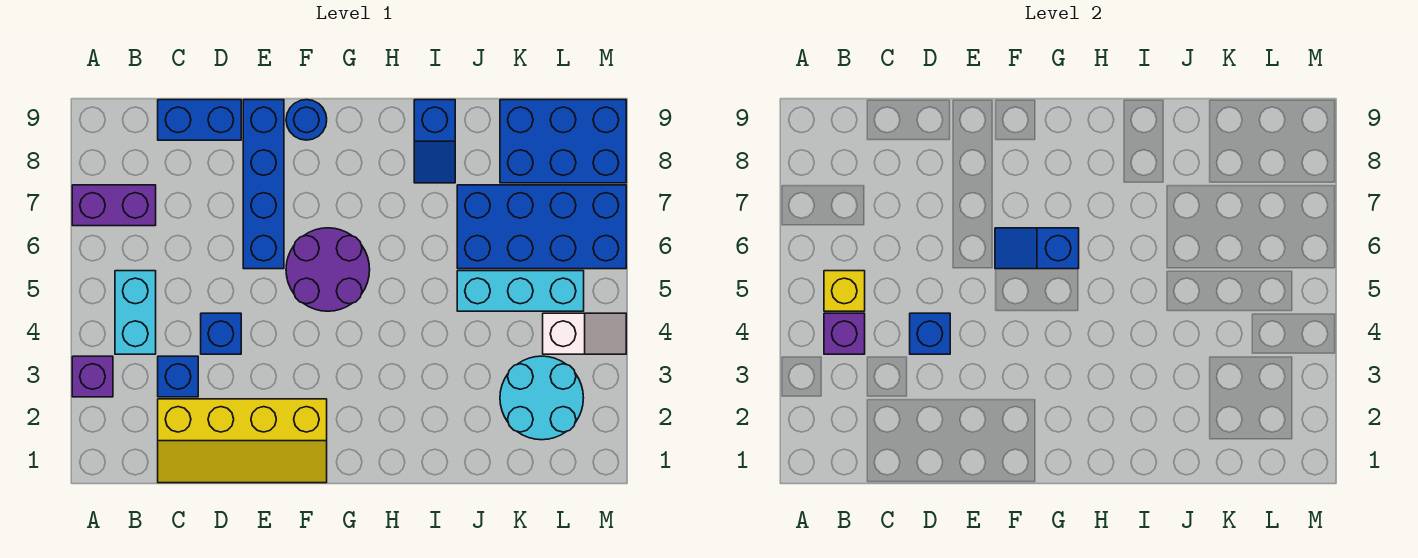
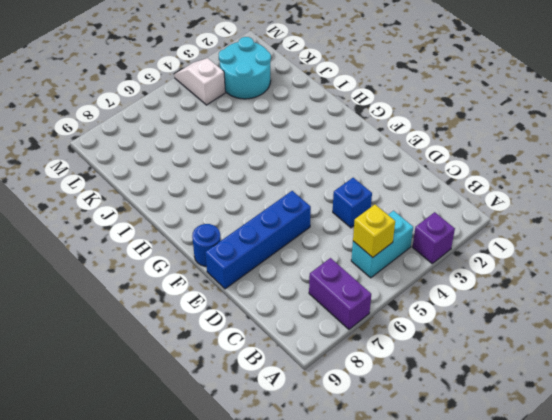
none -> yellow 2x4 slope [158,399,327,483]
none -> blue 1x1 brick [158,356,198,397]
none -> blue 1x2 brick [158,100,241,140]

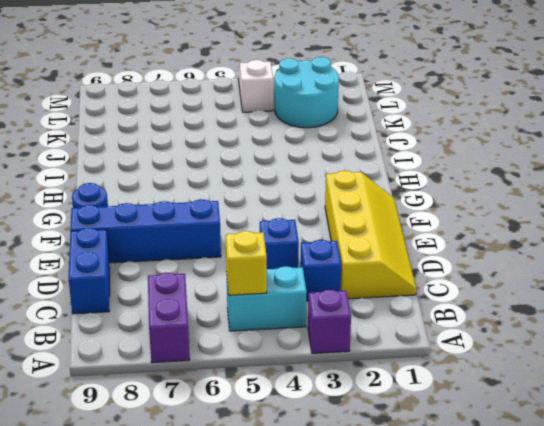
none -> purple 2x2 round brick [286,228,370,311]
none -> blue 1x2 slope [414,100,455,183]
none -> cyan 1x3 brick [457,271,584,311]

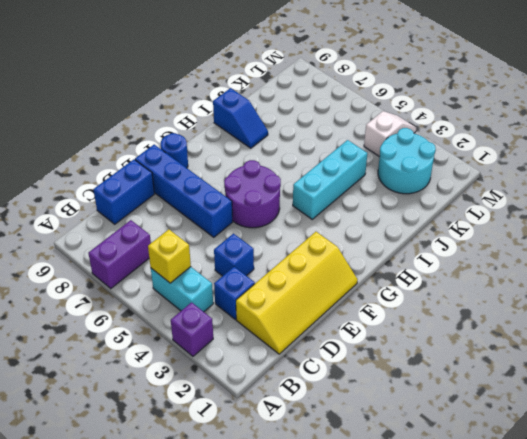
cyan 1x3 brick [293,140,368,219] -> cyan 1x3 brick moved to [457,271,584,311]
none -> blue 2x4 brick [457,185,626,269]
none -> blue 2x3 brick [500,100,626,183]
none -> purple 1x1 brick [824,313,865,354]

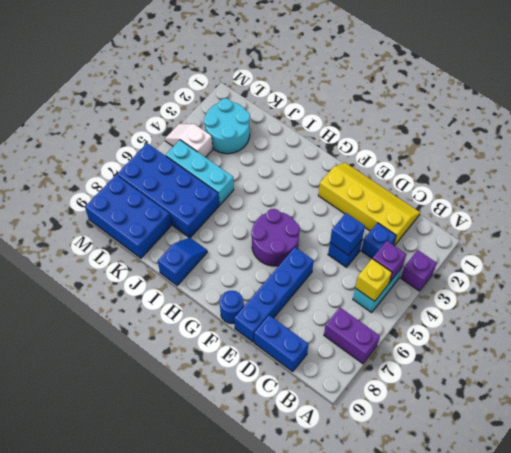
none -> blue 1x2 slope [995,228,1079,269]

